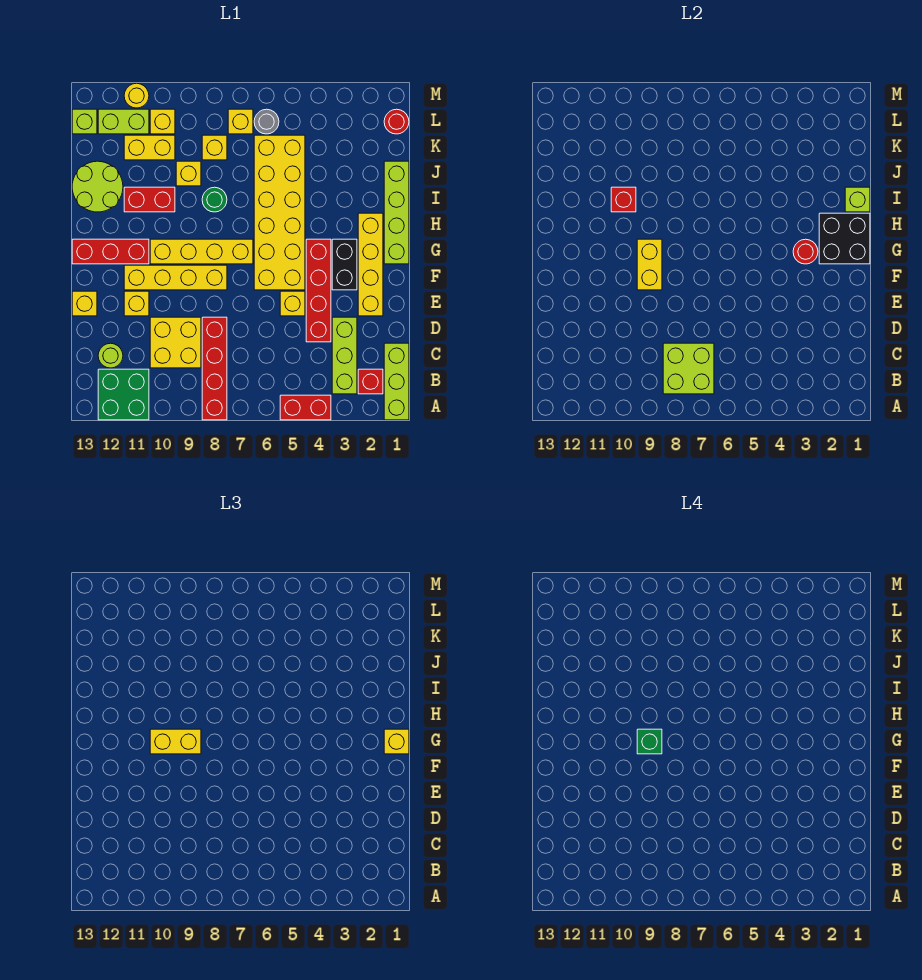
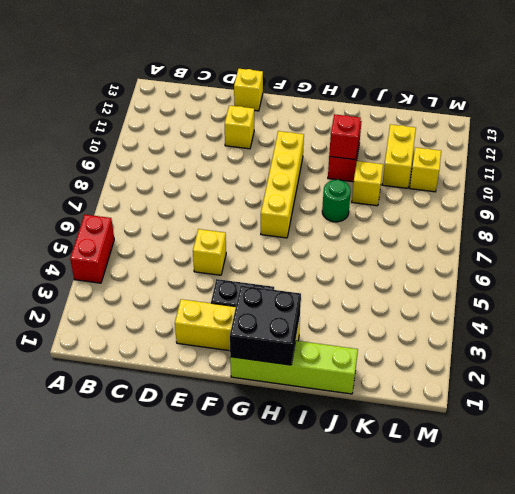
none -> lime 1x3 brick [384,343,409,420]
none -> red 1x4 brick [202,317,227,420]
none -> green 2x2 brick [98,369,149,420]
none -> red 1x1 brick [358,369,383,394]

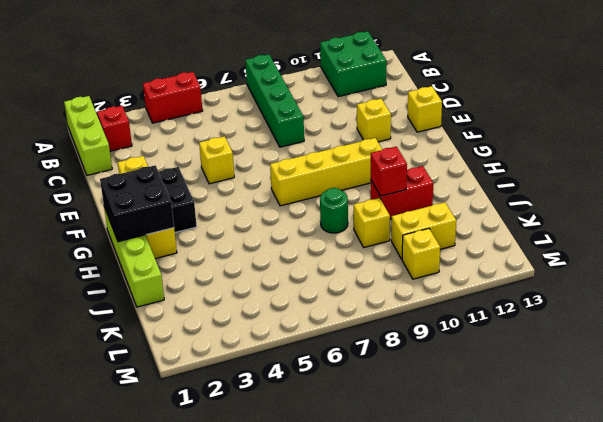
green 1x4 brick [245,54,304,147] -> red 1x4 brick [202,317,227,420]
none -> lime 1x3 brick [332,317,357,394]
none -> yellow 2x2 brick [150,317,201,368]
none -> lime 1x1 round brick [98,343,123,368]
none -> red 1x4 brick [306,239,331,342]

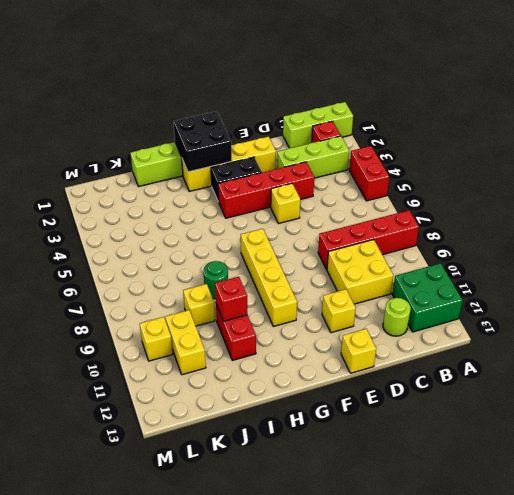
none -> yellow 2x6 brick [254,135,305,290]
none -> yellow 1x4 brick [124,265,227,290]
none -> red 1x3 brick [72,239,149,264]
none -> lime 2x2 round brick [72,161,123,212]

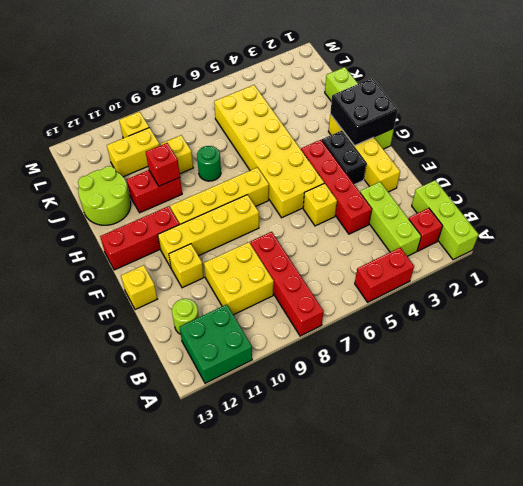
none -> yellow 1x1 brick [202,135,227,160]
none -> red 1x1 round brick [384,109,409,134]
none -> grey 1x1 round brick [254,109,279,134]
none -> yellow 1x1 brick [228,109,253,134]

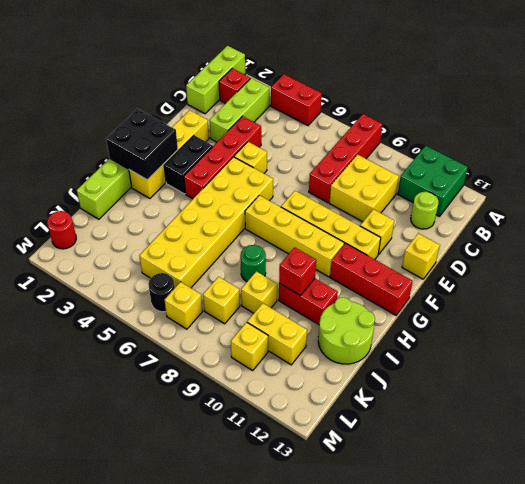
black 1x1 round brick [148,273,175,312] -> grey 1x1 round brick [254,109,279,134]
none -> lime 1x2 brick [98,109,149,134]
none -> lime 1x1 brick [72,109,97,134]
none -> yellow 1x1 round brick [124,83,149,108]
none -> lime 2x2 brick [663,343,714,394]

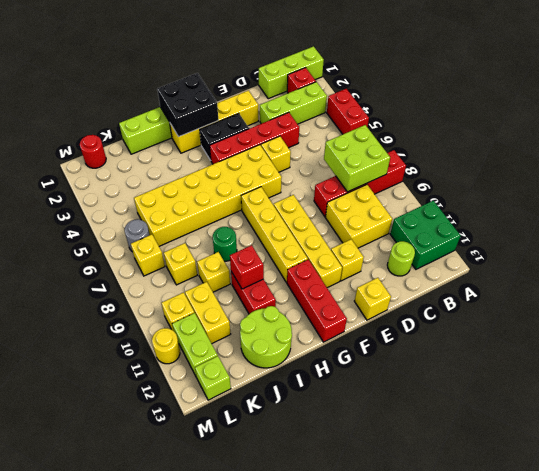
none -> yellow 1x2 brick [637,239,662,290]
none -> red 1x1 round brick [793,239,818,264]
none -> lime 1x1 brick [845,187,870,212]
none -> yellow 1x1 brick [384,729,409,754]

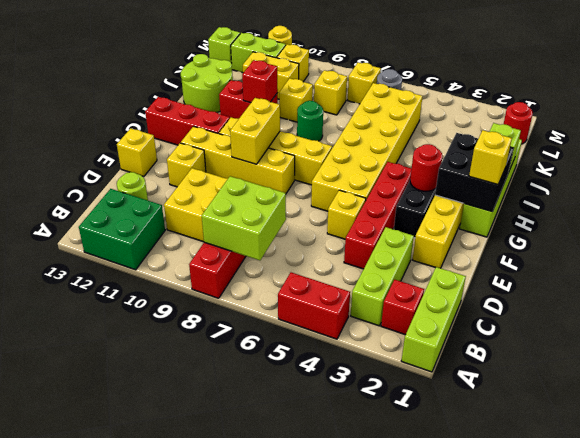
none -> yellow 1x2 brick [150,729,201,754]
none -> green 1x1 brick [637,729,662,754]

